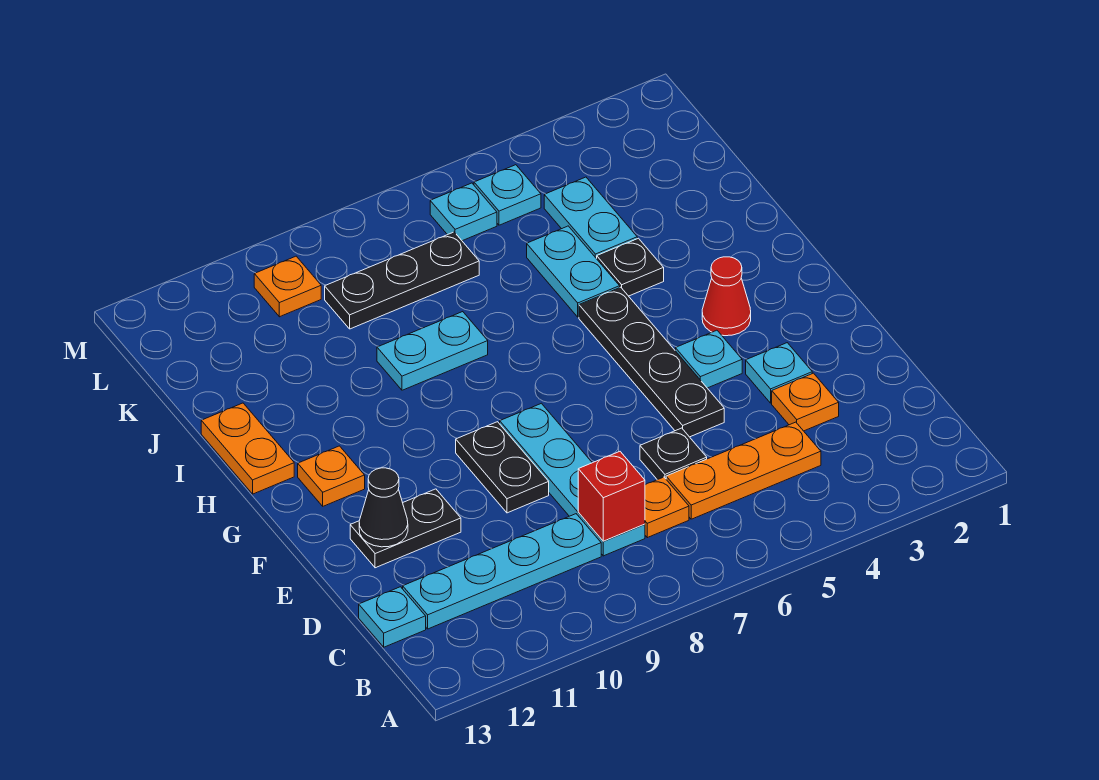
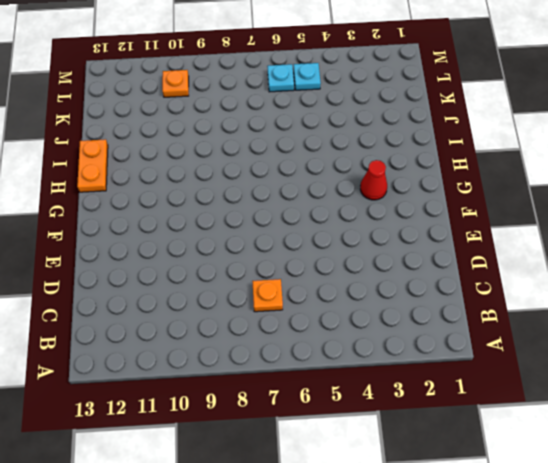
none -> orange 1x3 plate [666,422,821,519]
none -> cyan 1x4 plate [500,403,645,556]
none -> cyan 1x4 plate [403,514,601,629]

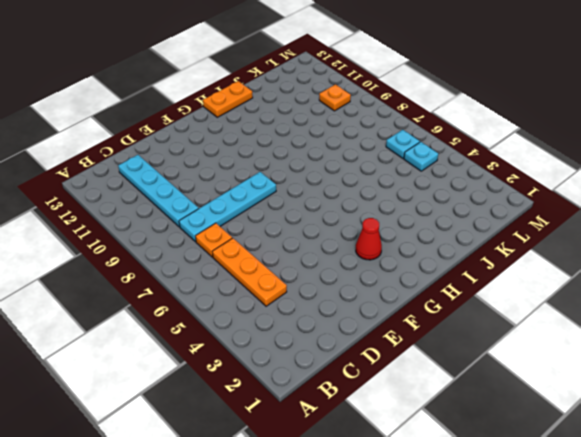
none -> cyan 1x1 plate [359,587,426,647]
none -> orange 1x1 plate [772,373,839,431]
none -> black 1x1 plate [640,428,707,480]

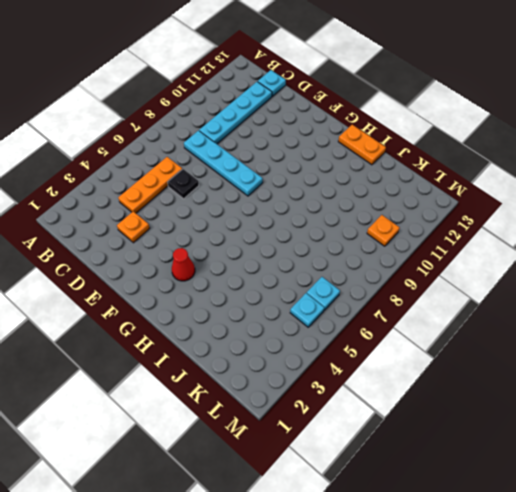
none -> orange 1x1 plate [645,477,689,538]
none -> cyan 1x1 plate [746,343,812,403]
none -> black 1x4 plate [579,287,724,437]

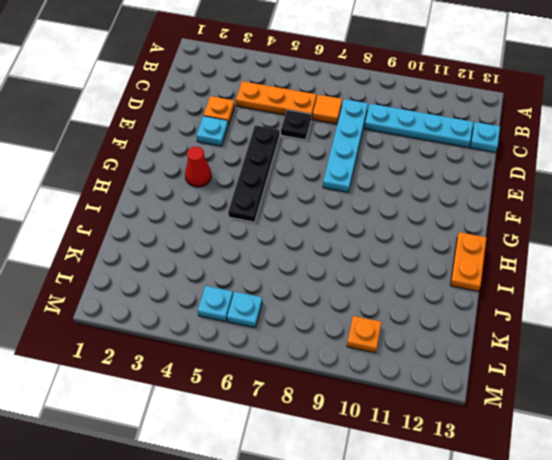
orange 1x1 tile [313,95,342,124] -> orange 1x1 plate [645,477,689,538]
none -> black 1x2 plate [456,422,549,513]
none -> black 1x2 plate [350,489,461,568]
none -> cyan 1x1 plate [675,330,742,388]

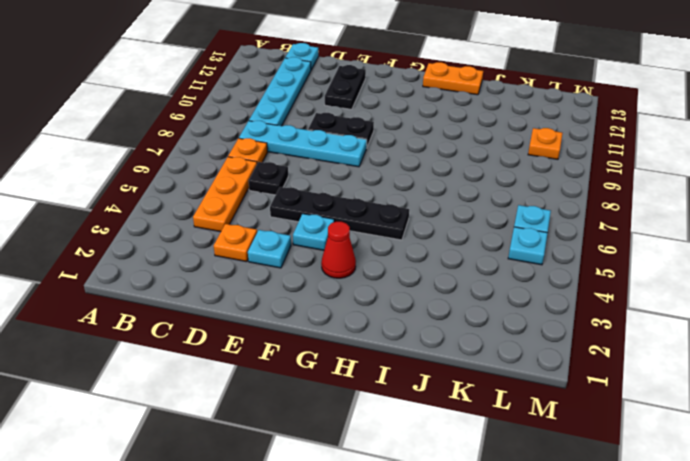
none -> orange 1x1 plate [298,446,365,506]
none -> black 1x1 plate [597,238,664,296]
none -> cyan 1x2 plate [527,226,620,317]

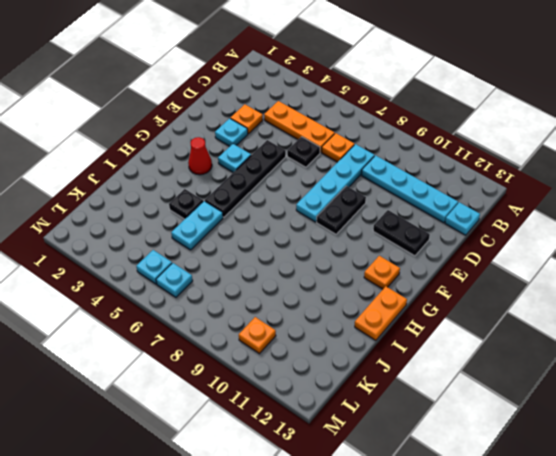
none -> cyan 1x2 plate [377,312,488,390]
none -> cyan 1x2 plate [544,177,637,259]
none -> black 1x3 plate [325,232,479,329]

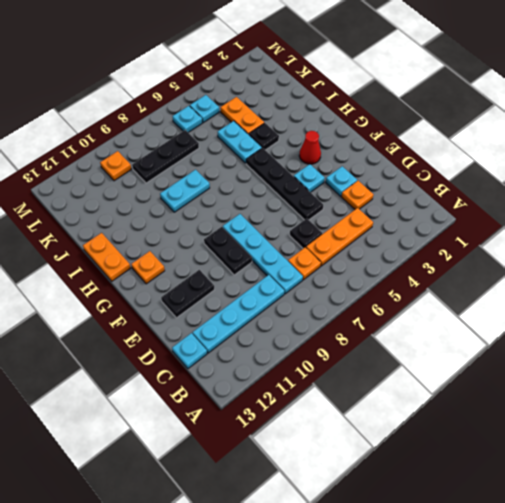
orange 1x2 plate [221,97,264,134] -> cyan 1x2 plate [544,177,637,259]
none -> red 1x1 brick [578,452,645,541]
none -> black 1x1 cone [359,468,408,547]

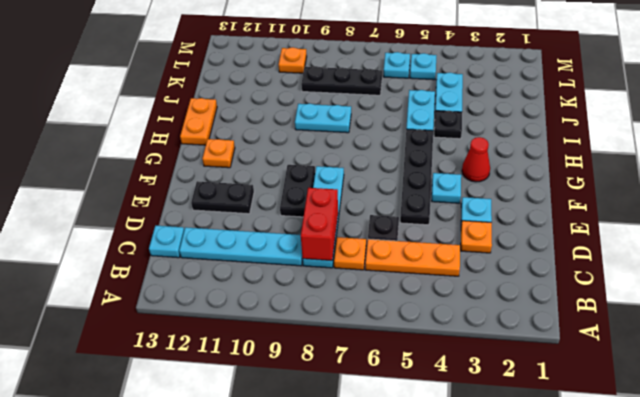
red 1x2 brick [301,188,338,261] -> red 1x1 brick [578,452,645,541]
none -> black 1x1 cone [359,468,408,547]

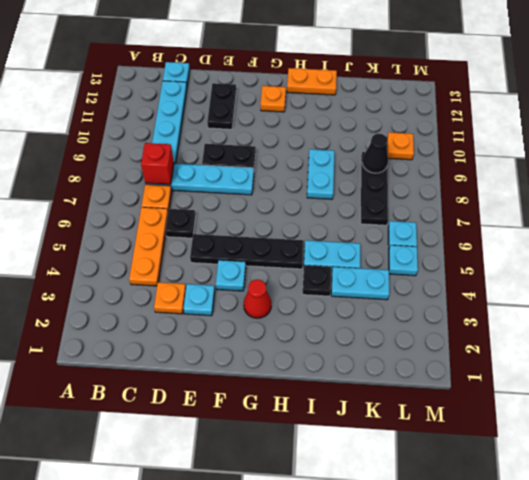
black 1x1 cone [362,134,388,173] -> black 1x1 cone moved to [359,468,408,547]

